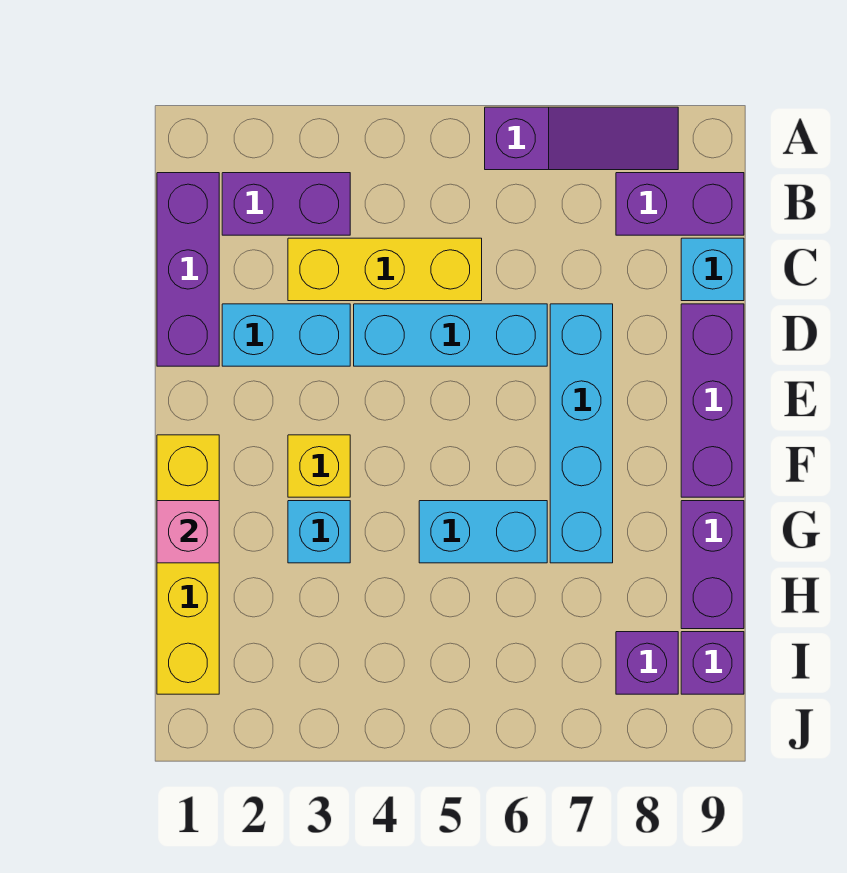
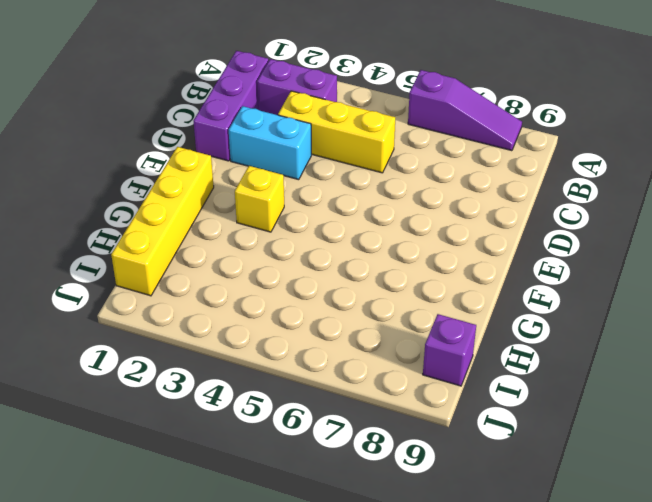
none -> purple 1x2 brick [616,173,744,235]
none -> cyan 1x1 brick [681,238,744,301]
none -> cyan 1x3 brick [354,304,547,366]

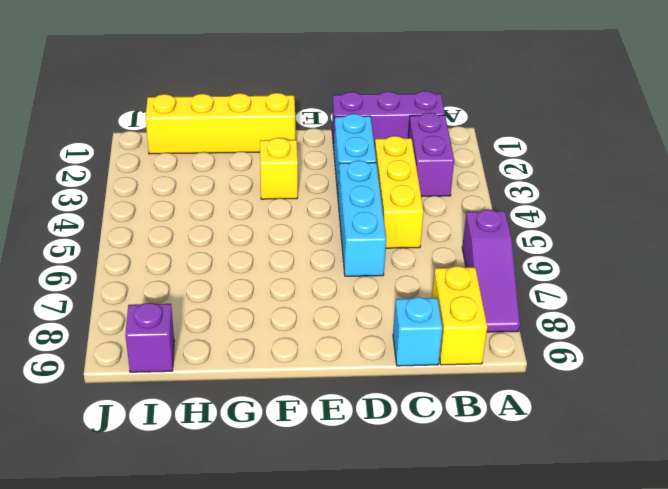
yellow 1x2 brick [432,266,487,365] -> purple 1x2 brick [616,173,744,235]
none -> cyan 1x4 brick [550,304,613,563]
none -> purple 1x3 brick [681,304,744,497]
none -> cyan 1x1 brick [288,501,350,563]

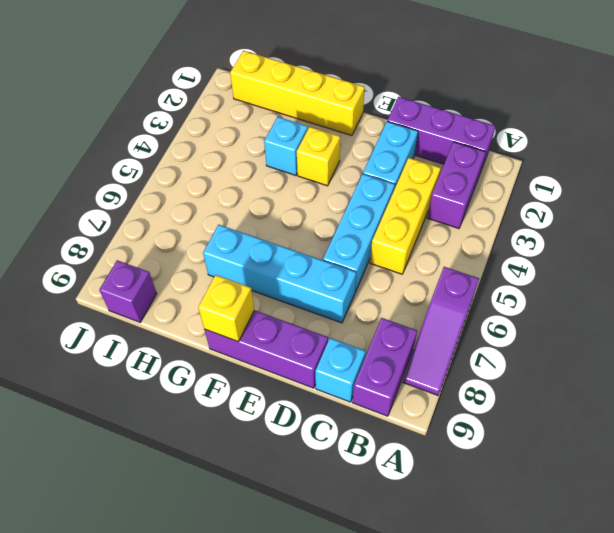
yellow 1x1 brick [198,275,254,342] -> none
none -> cyan 1x2 brick [419,501,547,563]
none -> purple 1x2 brick [681,501,744,629]
none -> purple 1x1 brick [616,632,678,694]

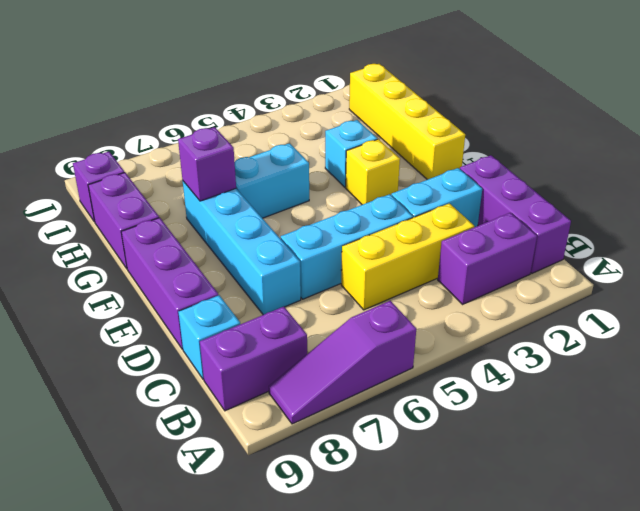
purple 1x1 brick [178,127,236,201] -> purple 1x1 brick moved to [616,632,678,694]
none -> pink 1x1 brick [157,501,219,563]

